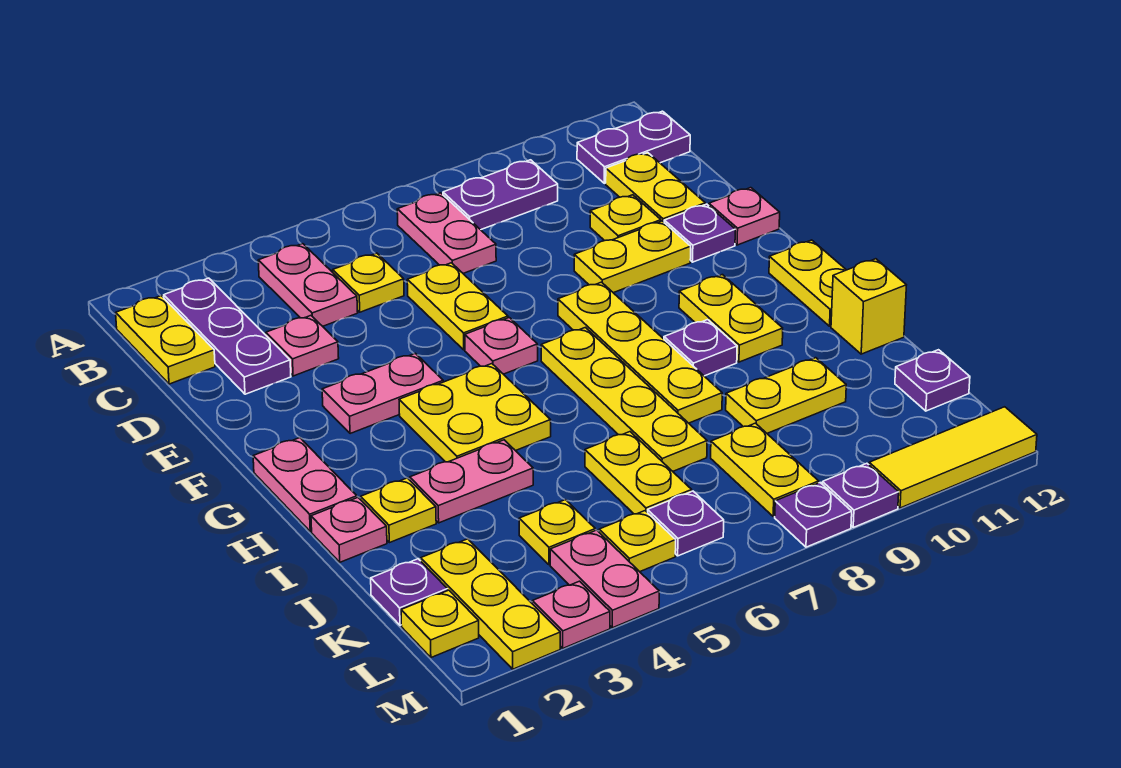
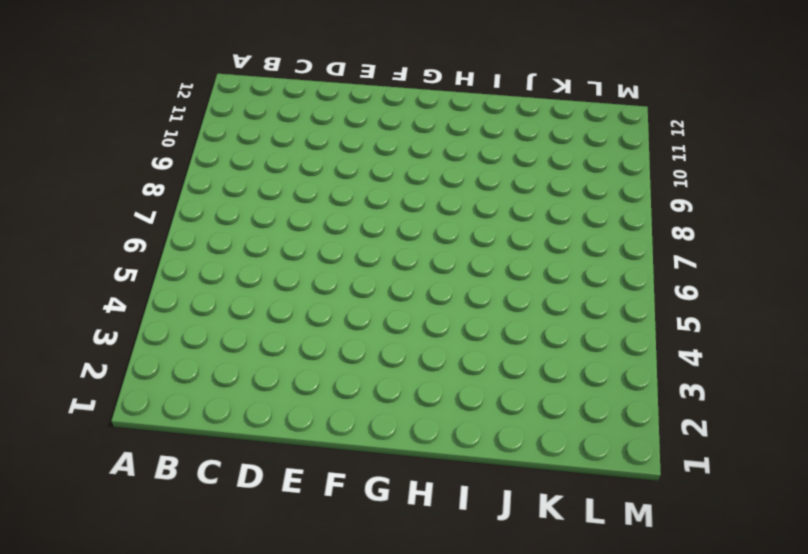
none -> yellow 1x2 plate [116,296,215,384]
none -> purple 1x3 plate [164,278,291,394]
none -> pink 1x2 plate [258,244,358,326]
none -> pink 1x2 plate [397,193,496,273]

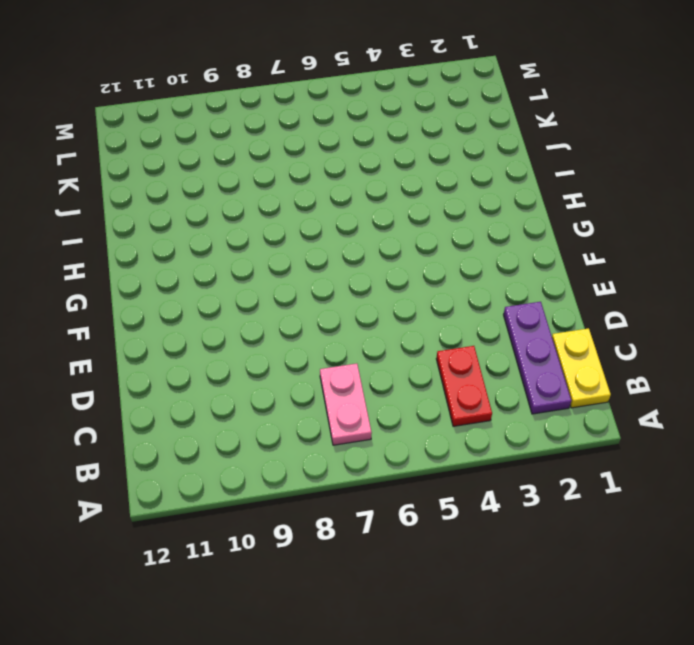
red 1x2 plate [436,346,492,426] -> pink 1x2 plate [258,244,358,326]
none -> purple 1x2 plate [443,160,558,230]
none -> purple 1x2 plate [577,111,690,183]
none -> yellow 1x1 plate [333,253,404,312]
none -> yellow 1x2 plate [606,153,705,222]

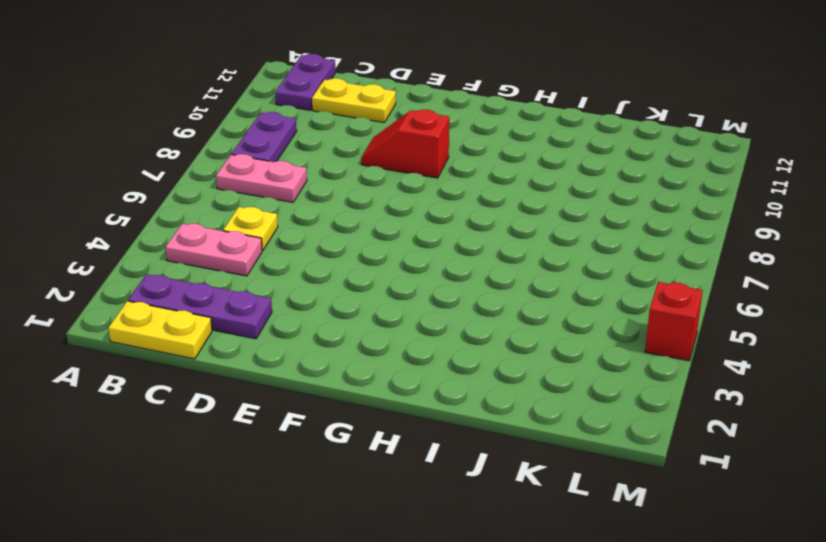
red 1x2 slope [361,110,449,178] -> yellow 1x2 plate [574,221,691,293]
red 1x1 brick [645,282,703,361] -> pink 1x2 plate [550,530,659,628]
none -> pink 1x1 plate [266,316,339,376]
none -> yellow 1x2 plate [407,263,508,350]
none -> yellow 1x1 plate [590,195,661,241]
none -> purple 1x1 plate [664,204,735,262]

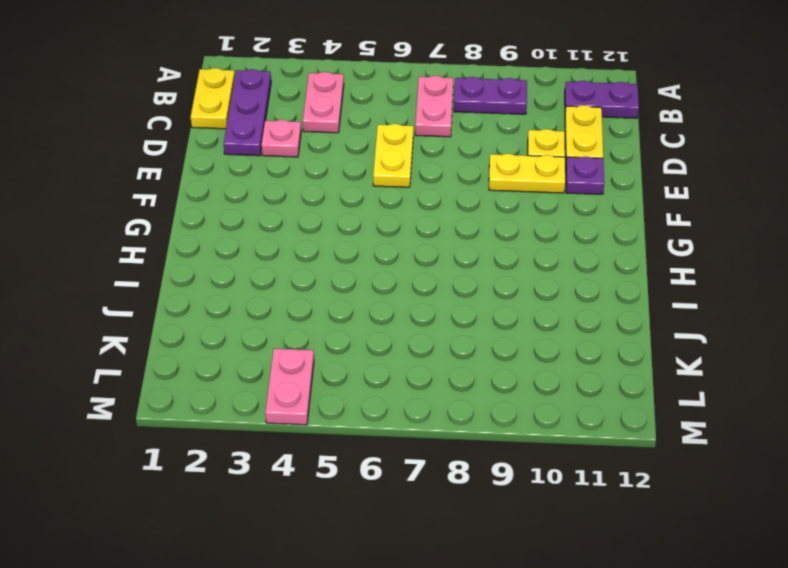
none -> yellow 1x1 plate [333,253,404,312]
none -> pink 1x1 plate [709,188,780,245]
none -> pink 1x2 plate [322,353,443,434]
none -> pink 1x1 plate [465,318,538,374]

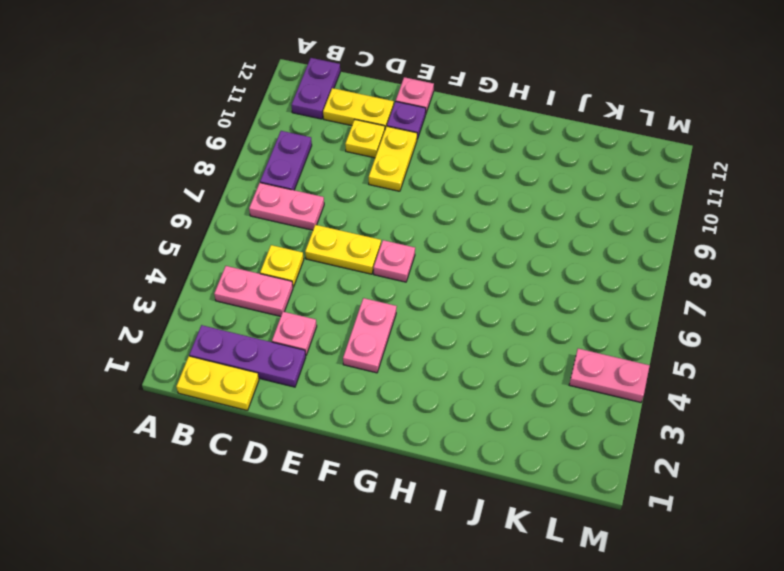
none -> yellow 1x4 plate [558,282,722,423]
none -> pink 1x2 plate [253,438,357,532]
none -> yellow 2x2 plate [399,364,551,462]
none -> yellow 1x4 plate [541,327,707,471]

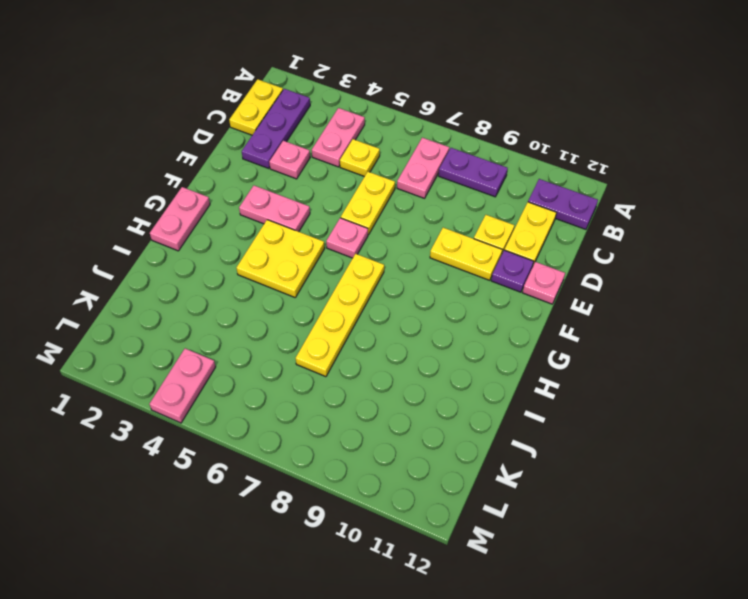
none -> yellow 1x4 plate [558,282,722,423]
none -> yellow 1x2 plate [679,275,783,362]
none -> yellow 1x2 plate [769,240,846,326]
none -> purple 1x1 plate [664,320,737,376]

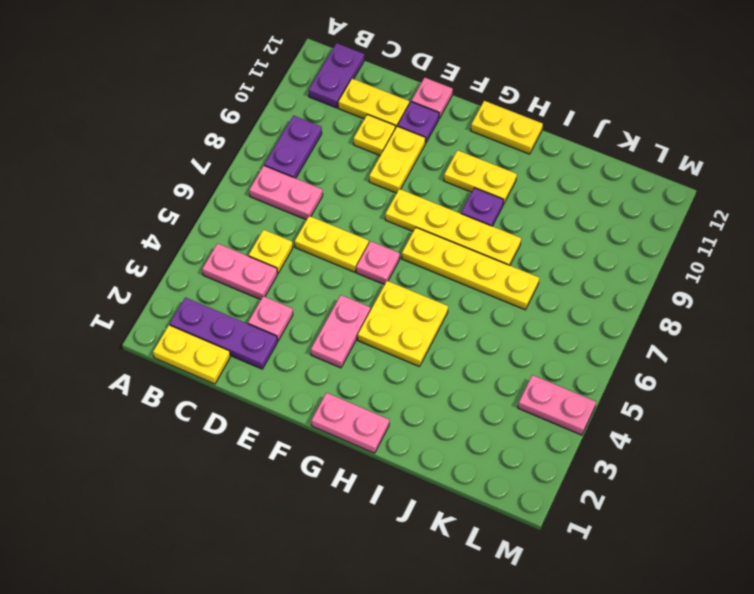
none -> pink 1x1 plate [311,498,387,562]
none -> yellow 1x1 plate [361,478,436,543]
none -> pink 1x2 plate [410,440,533,523]
none -> yellow 1x1 brick [831,259,906,354]

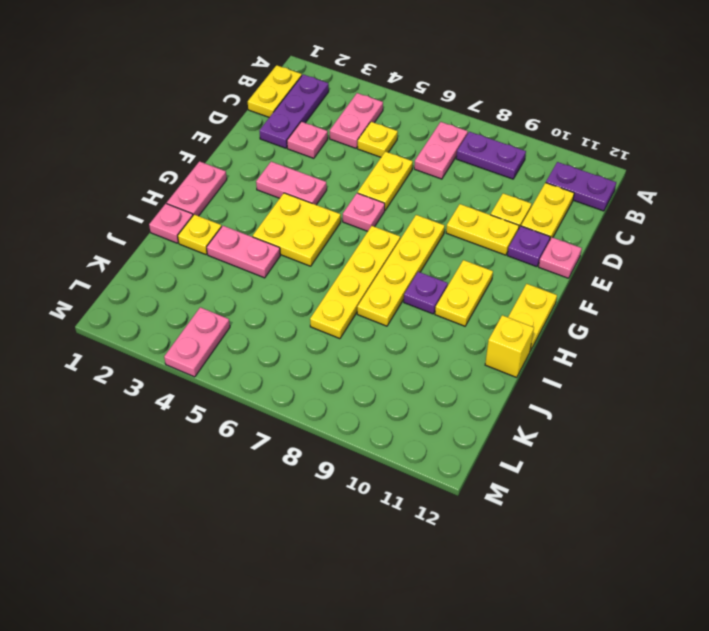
none -> yellow 1x2 plate [585,432,692,514]
none -> yellow 1x2 plate [726,358,846,433]
none -> purple 1x1 plate [371,559,447,625]
none -> yellow 1x3 plate [421,539,560,669]

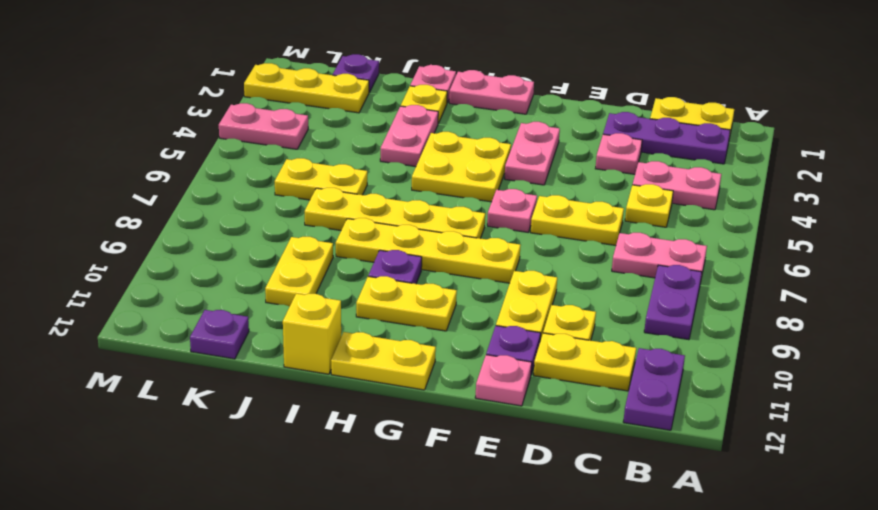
none -> yellow 1x1 plate [519,500,595,565]
none -> yellow 1x2 plate [711,423,819,517]
none -> yellow 1x1 plate [401,590,479,658]
none -> yellow 1x1 plate [599,511,676,572]

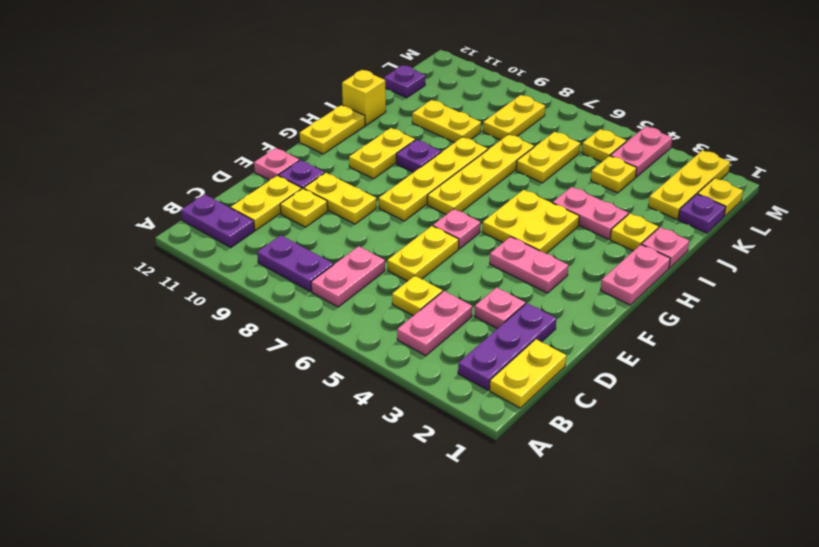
none -> purple 1x1 plate [648,491,724,556]
none -> pink 1x1 plate [532,581,610,648]
none -> purple 1x1 plate [775,483,852,547]
none -> purple 1x1 plate [822,463,899,527]

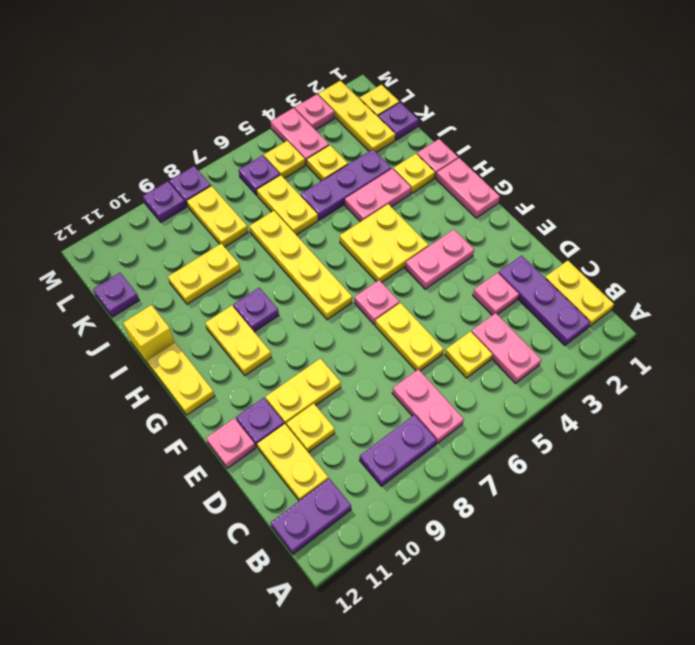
purple 1x3 plate [301,149,391,220] -> none
none -> yellow 1x4 plate [558,282,722,423]
none -> yellow 1x3 tile [869,407,1037,508]

